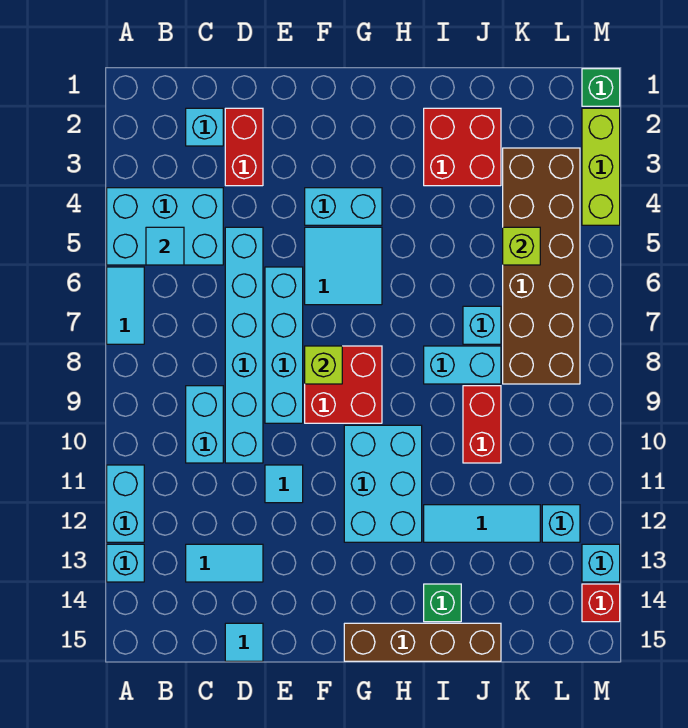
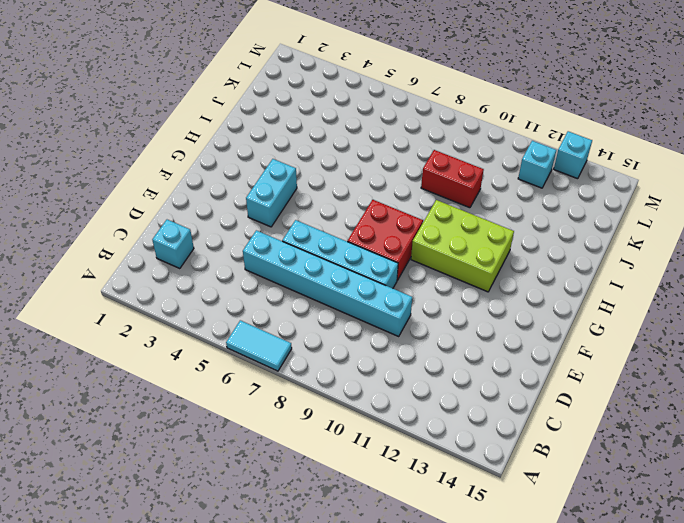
lime 2x3 brick [411,200,514,292] -> cyan 2x3 brick [344,425,422,542]
none -> cyan 2x3 brick [107,188,223,265]
none -> cyan 1x2 brick [107,465,144,542]
none -> cyan 1x1 brick [107,544,144,582]
none -> cyan 1x2 brick [186,386,223,463]

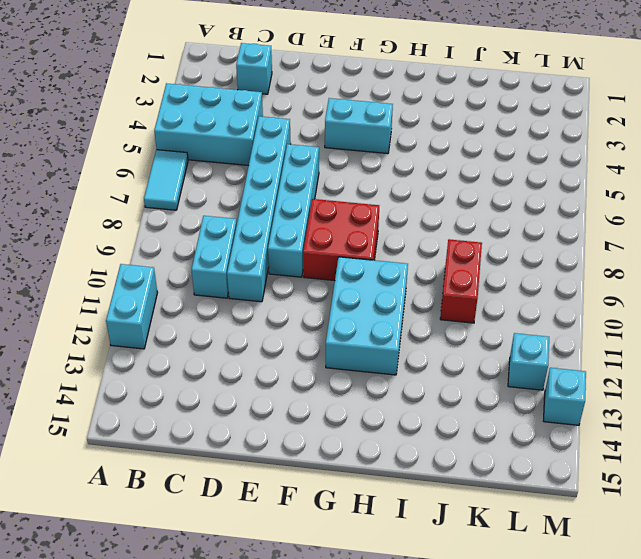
none -> cyan 1x1 brick [107,544,144,582]
none -> cyan 1x2 tile [186,544,263,582]
none -> red 1x2 brick [225,108,263,186]
none -> cyan 1x1 tile [225,623,263,661]

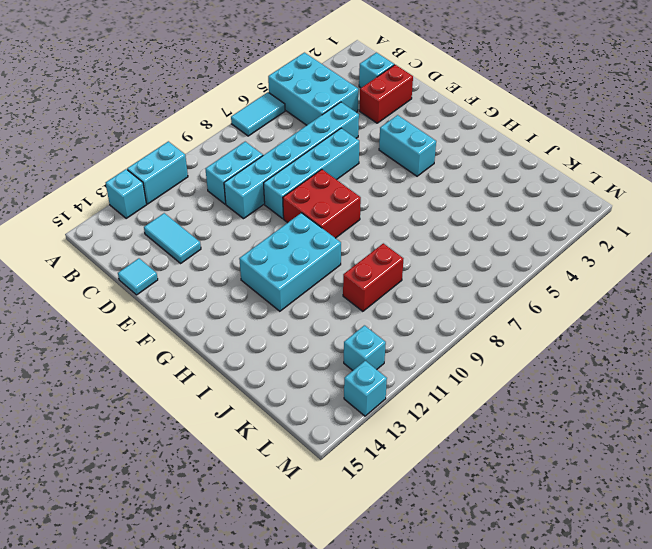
none -> cyan 1x1 tile [265,465,303,503]
none -> cyan 2x2 tile [305,227,382,305]
none -> brown 1x4 brick [344,623,501,661]
none -> red 2x2 brick [424,108,501,186]

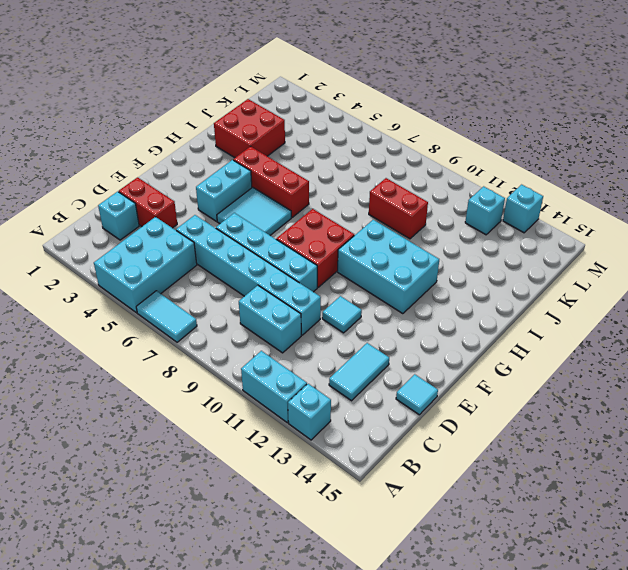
red 1x3 brick [233,146,309,217] -> none
none -> brown 1x4 brick [344,623,501,661]
none -> cyan 1x2 brick [424,346,501,384]
none -> cyan 1x3 tile [424,505,540,542]
none -> green 1x1 brick [424,584,461,622]

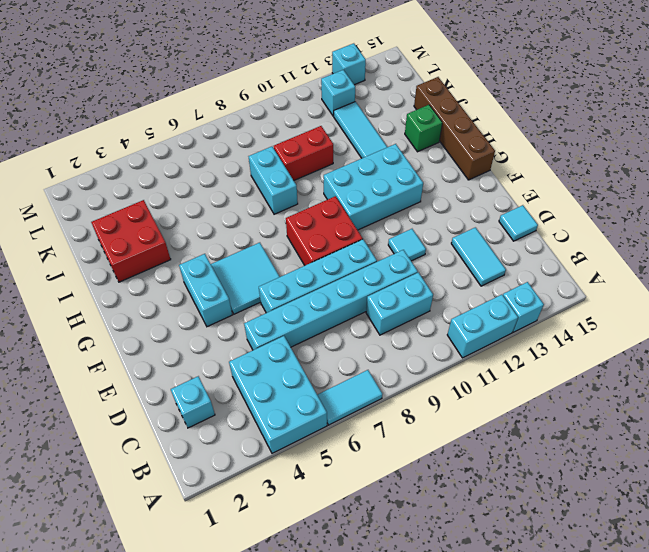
none -> red 1x2 brick [225,108,263,186]
none -> cyan 1x1 brick [463,306,501,344]
none -> brown 2x6 brick [503,148,580,384]
none -> green 1x1 brick [582,69,620,106]

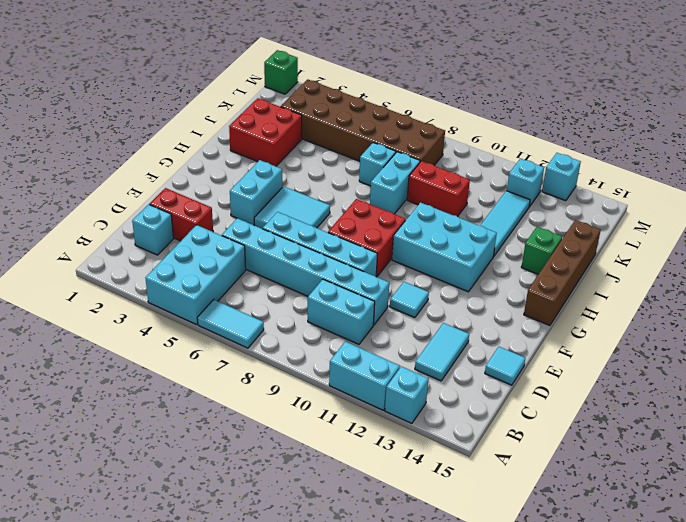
none -> lime 1x3 brick [582,108,620,225]
none -> red 1x1 brick [582,584,620,622]
none -> cyan 1x1 tile [146,227,184,265]
none -> lime 1x1 brick [305,346,342,384]

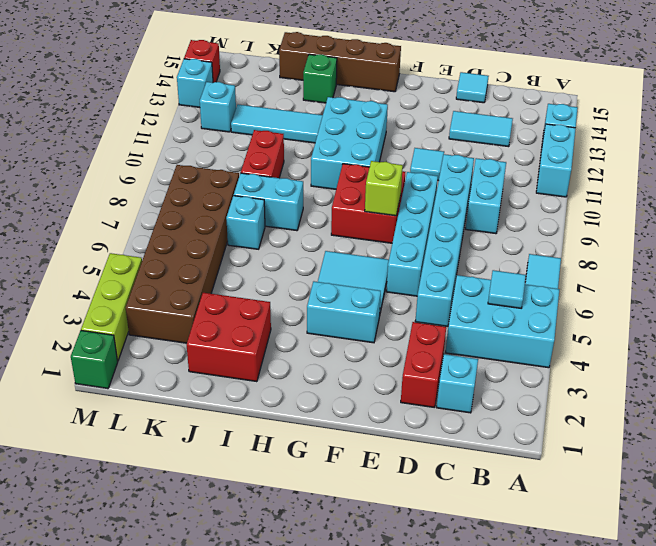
none -> lime 1x1 brick [503,227,540,265]

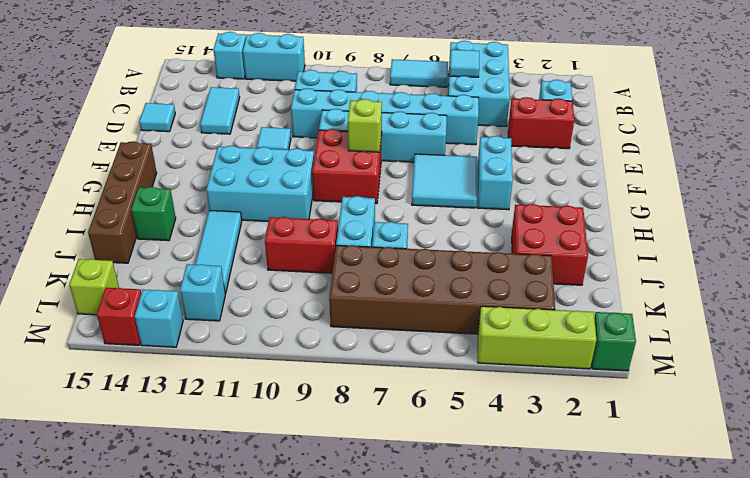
lime 1x1 brick [69,259,119,315] -> lime 1x1 brick moved to [503,227,540,265]

